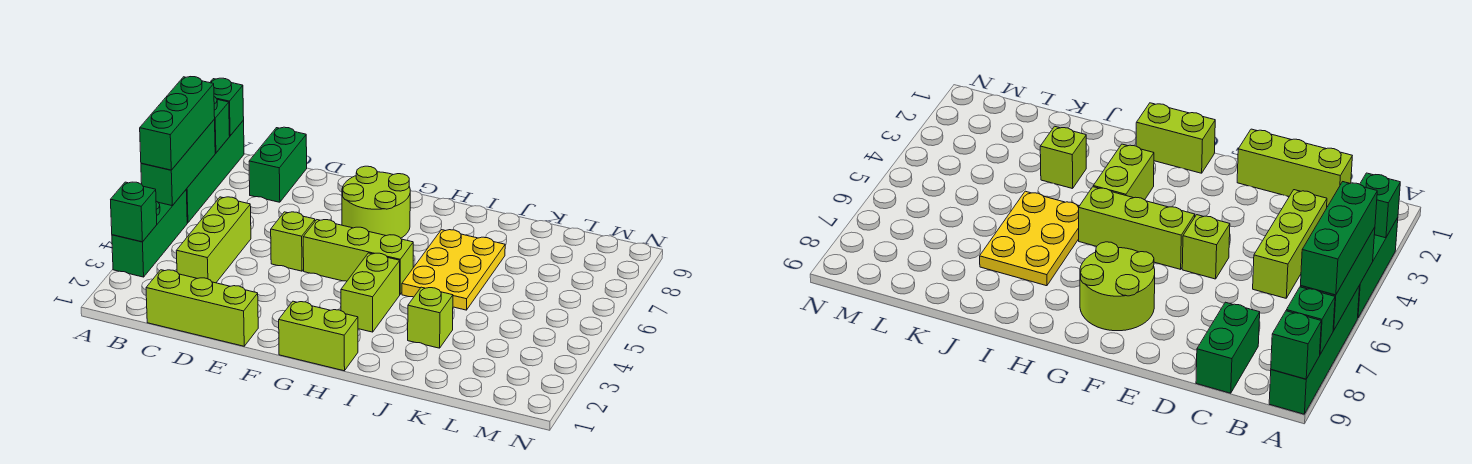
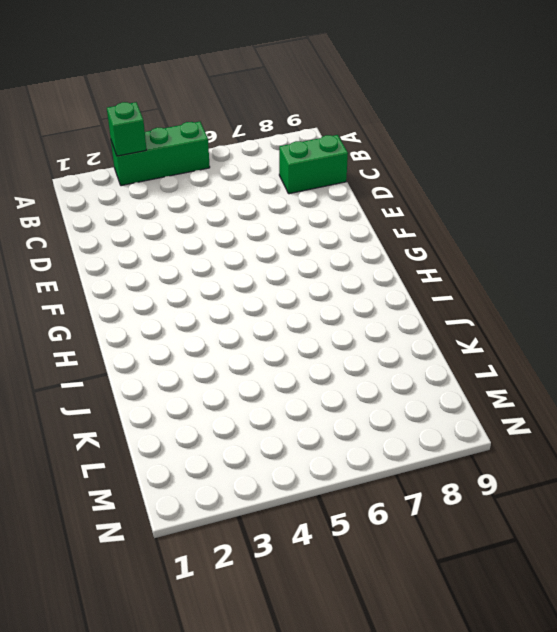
none -> green 1x4 brick [186,120,244,223]
none -> lime 1x3 brick [146,270,258,346]
none -> lime 1x3 brick [176,197,251,283]

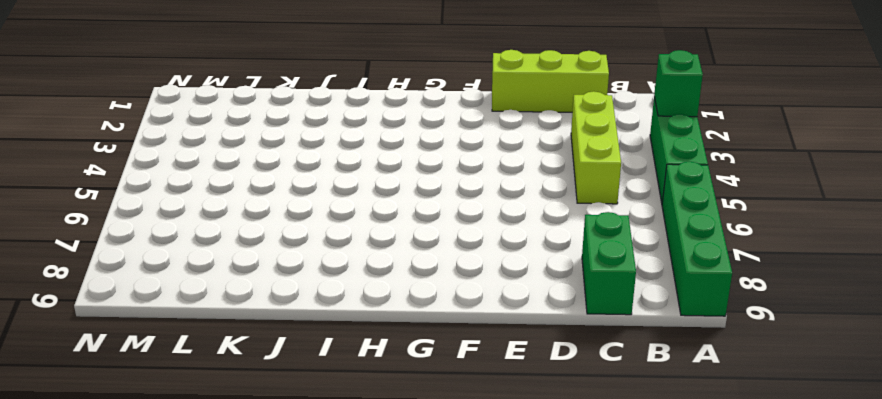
none -> lime 1x1 brick [271,212,315,271]
none -> lime 1x3 brick [303,220,413,294]
none -> lime 2x2 round brick [342,166,410,238]

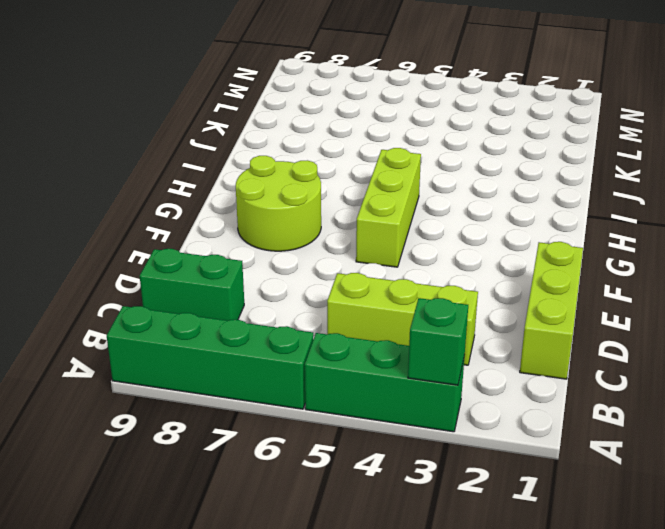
none -> lime 1x1 brick [271,212,315,271]
none -> lime 1x2 brick [279,301,358,371]
none -> lime 1x2 brick [341,253,400,332]

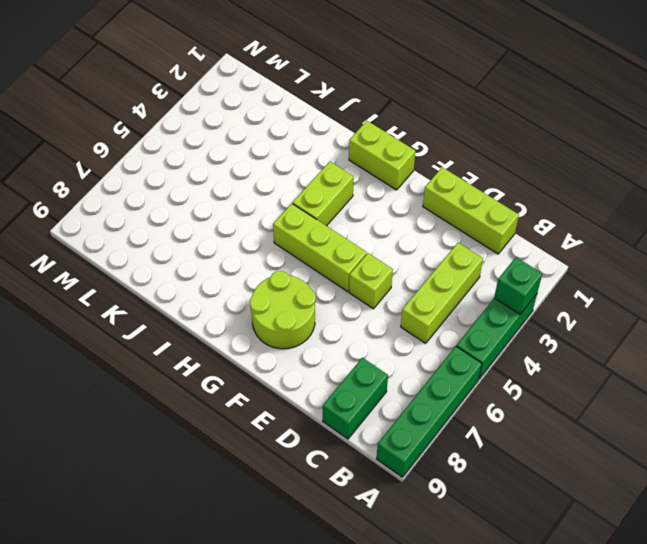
none -> yellow 2x3 plate [402,230,505,310]
none -> lime 1x1 brick [408,287,453,348]
none -> green 1x3 brick [141,119,215,206]

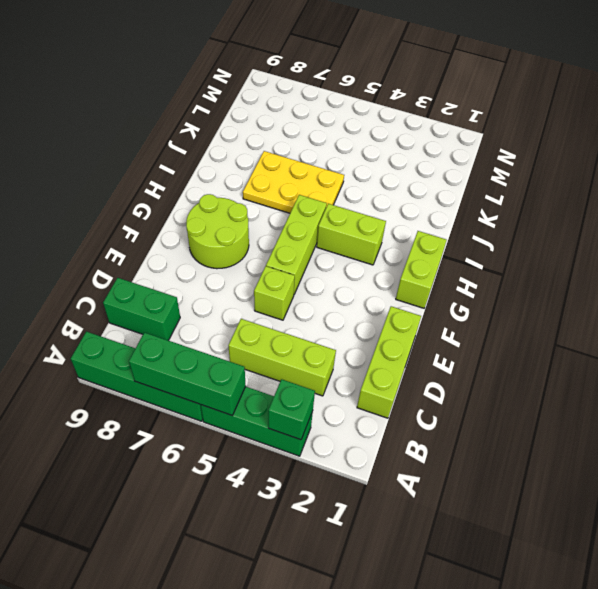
none -> lime 1x1 brick [408,287,453,348]
none -> green 1x1 brick [214,97,230,153]
none -> green 1x1 brick [210,78,244,136]

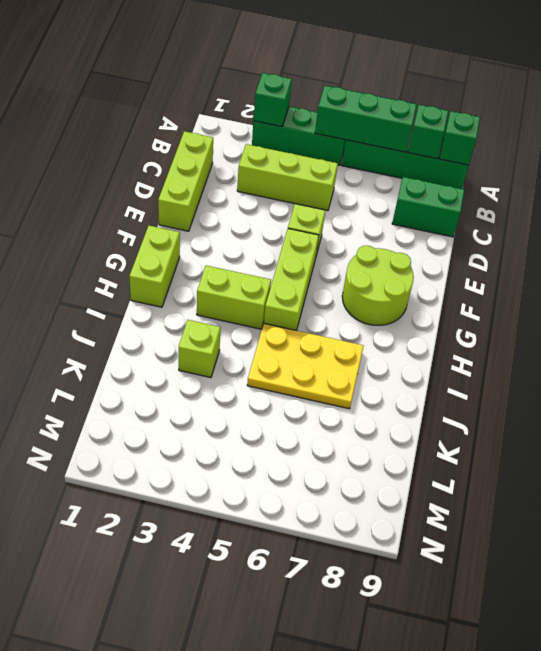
none -> green 1x3 brick [140,77,215,170]

